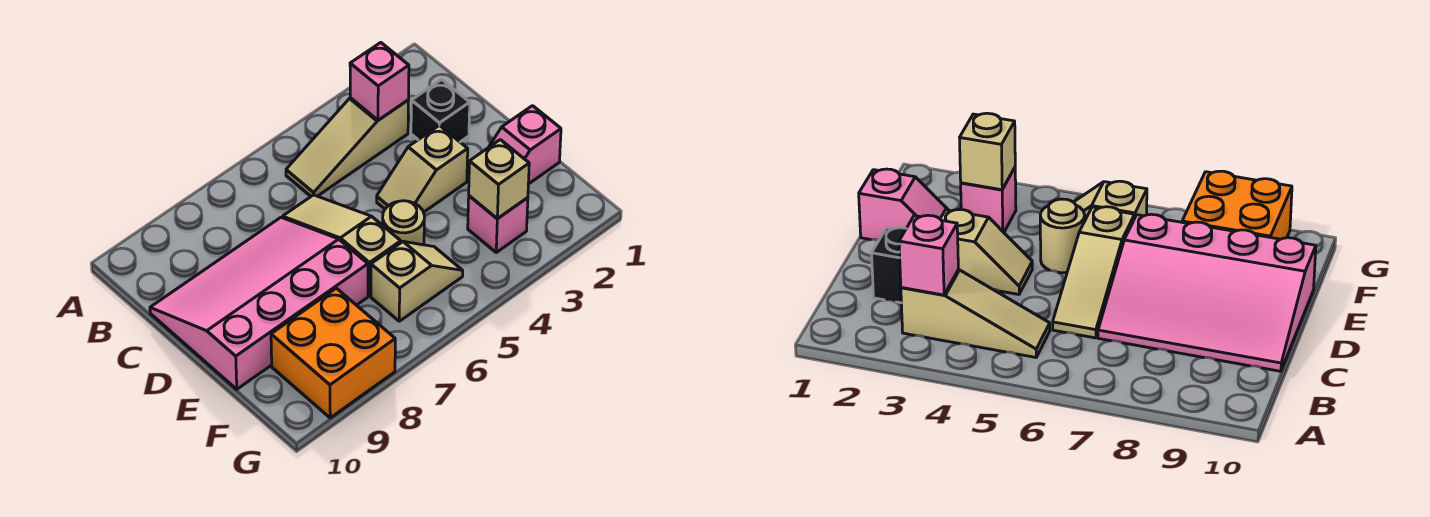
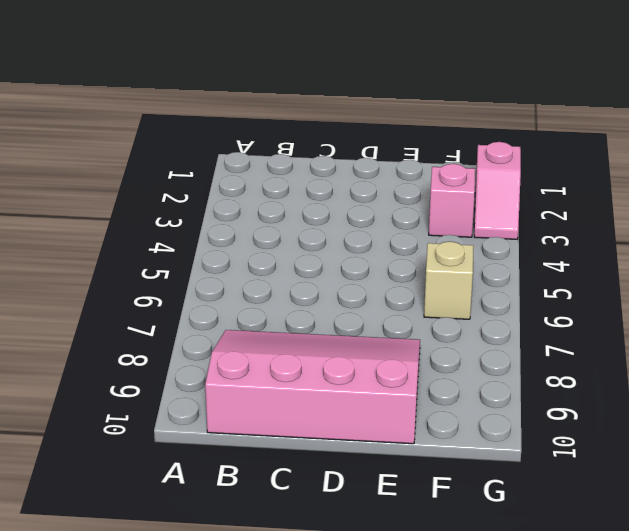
pink 3x4 slope [205,330,420,444] -> pink 3x4 slope turned to [150,217,368,389]
pink 1x2 slope [474,142,521,239] -> pink 1x2 slope moved to [489,106,561,184]
none -> tan 1x3 slope [286,98,409,196]
none -> black 1x1 brick [411,79,470,142]
none -> tan 1x3 slope [283,195,401,296]

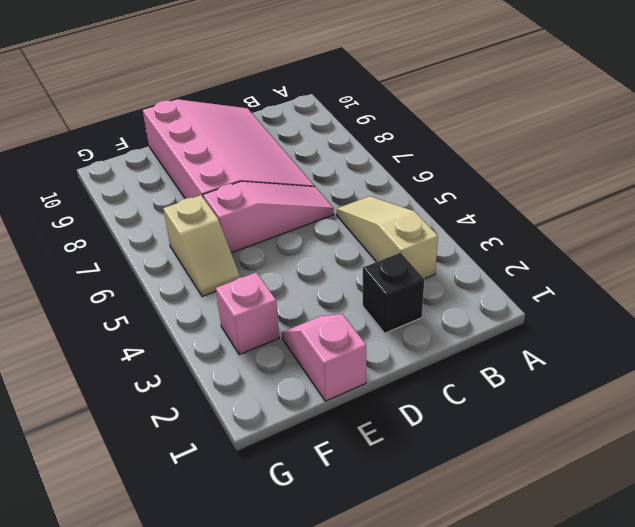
pink 1x3 slope [203,181,334,253] -> tan 1x3 slope [283,195,401,296]
none -> tan 1x2 slope [377,125,468,212]
none -> tan 1x1 round brick [383,201,424,245]
none -> orange 2x2 brick [271,288,395,418]

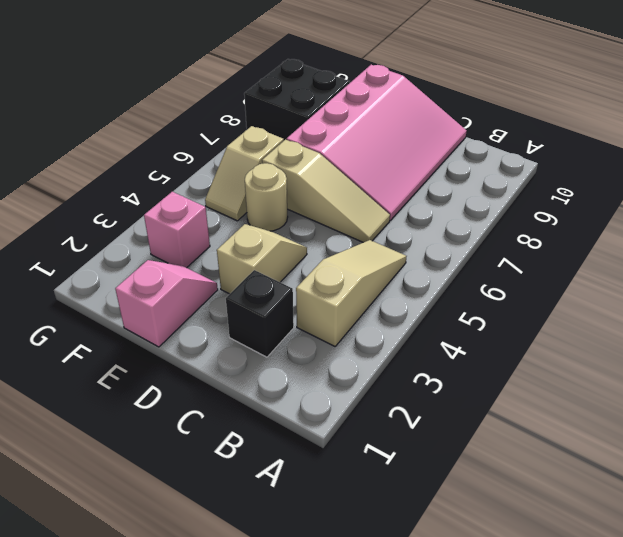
black 2x2 brick [244,59,350,140] -> orange 2x2 brick [271,288,395,418]
none -> pink 1x1 brick [350,43,409,120]
none -> tan 1x1 brick [469,140,529,219]

